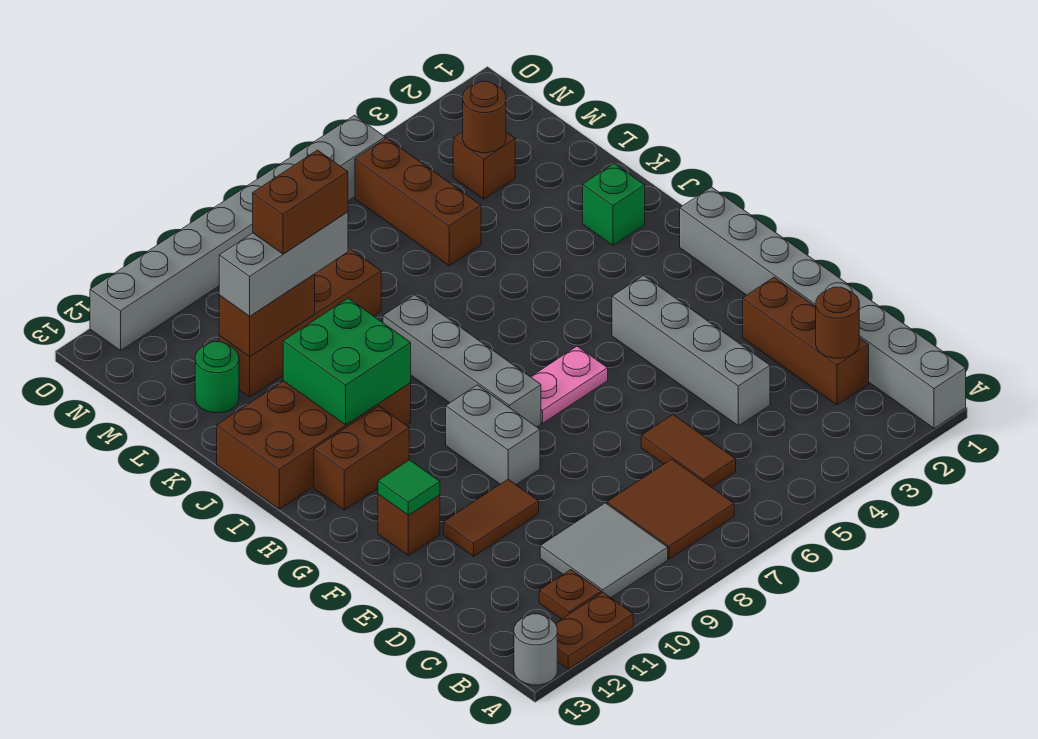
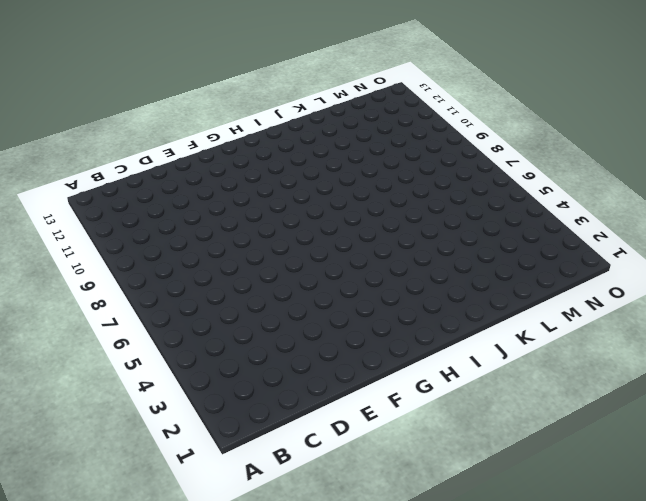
none -> grey 1x8 brick [680,187,966,428]
none -> brown 1x2 plate [555,592,633,669]
none -> grey 1x1 round brick [514,614,557,685]

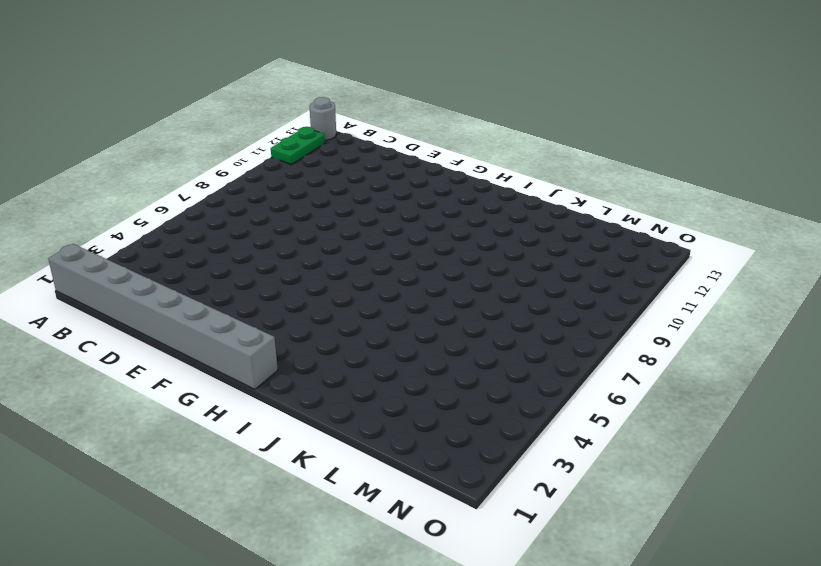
green 1x2 plate [271,127,325,165] -> brown 1x2 plate [555,592,633,669]
none -> brown 2x2 tile [607,459,734,559]
none -> grey 2x2 tile [540,503,668,598]
none -> brown 1x1 plate [539,570,601,619]

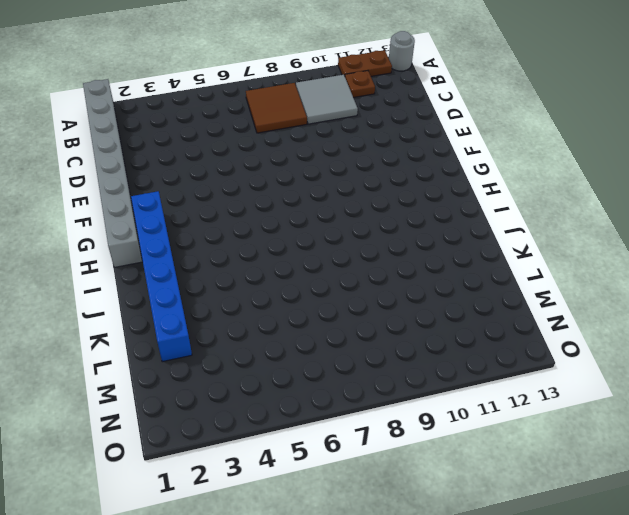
blue 1x6 brick [131,191,192,362] -> green 1x1 brick [583,163,645,245]
none -> brown 1x3 brick [743,277,869,405]
none -> brown 1x2 tile [641,415,736,487]
none -> grey 1x4 brick [612,275,770,426]

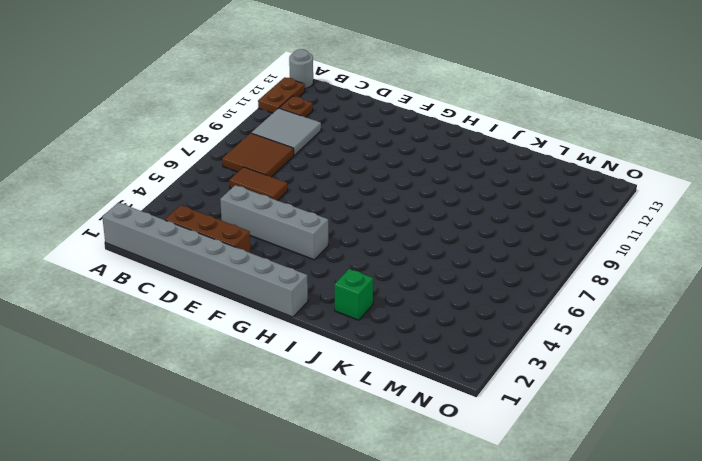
none -> brown 1x2 tile [443,479,539,556]
none -> grey 1x2 brick [446,385,540,485]
none -> brown 1x1 brick [378,494,440,555]

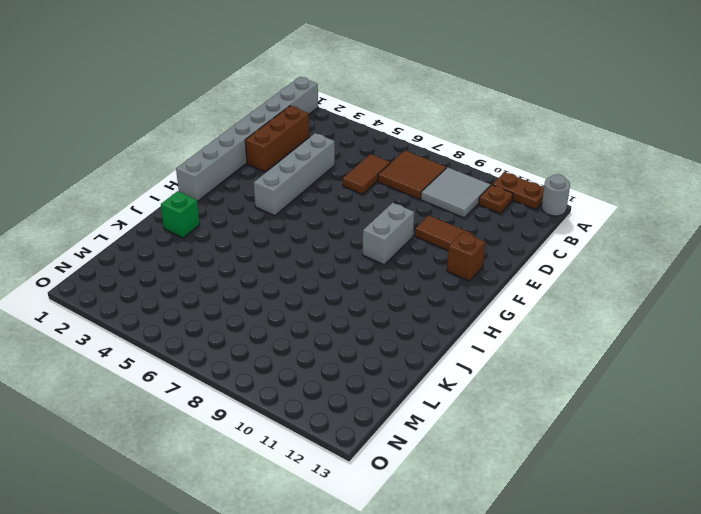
none -> pink 1x2 plate [531,346,608,423]
none -> grey 1x4 brick [383,295,541,427]
none -> brown 1x2 brick [314,406,409,510]

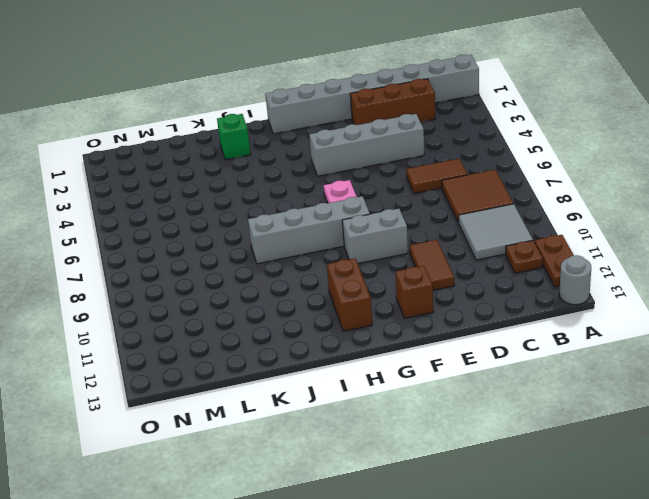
none -> brown 2x4 brick [217,381,411,509]
none -> brown 1x3 brick [355,138,481,266]
none -> brown 1x4 brick [219,249,381,397]

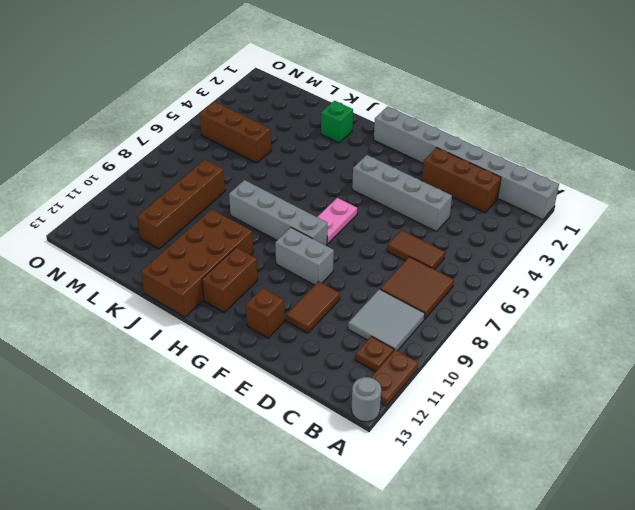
none -> green 1x1 round brick [195,342,239,413]
none -> brown 1x1 brick [453,132,515,199]
none -> grey 1x8 brick [90,115,385,351]

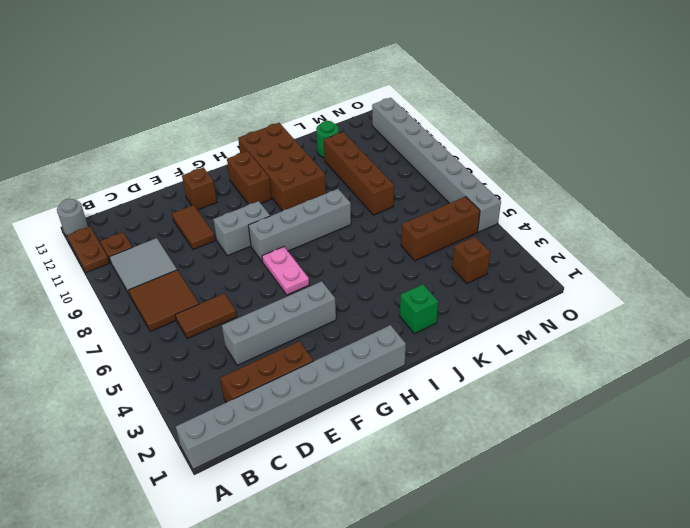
none -> brown 1x1 round brick [816,287,859,358]
none -> green 1x1 tile [378,460,440,515]
none -> green 2x2 brick [283,298,411,425]

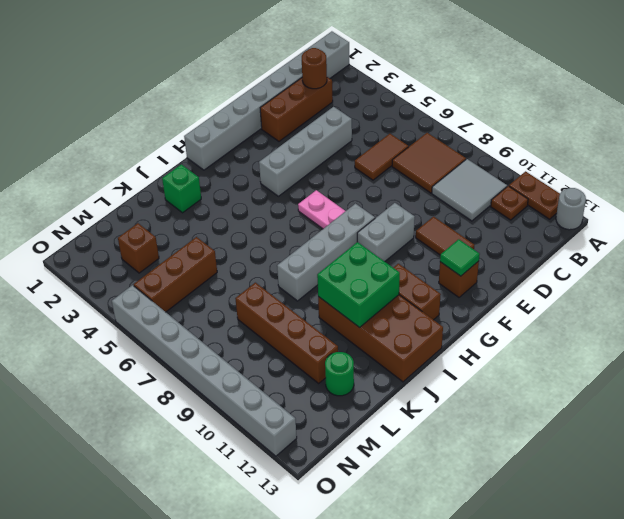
none -> brown 1x2 brick [219,274,315,357]
none -> brown 1x1 round brick [463,81,506,153]
none -> grey 1x3 brick [219,212,348,316]

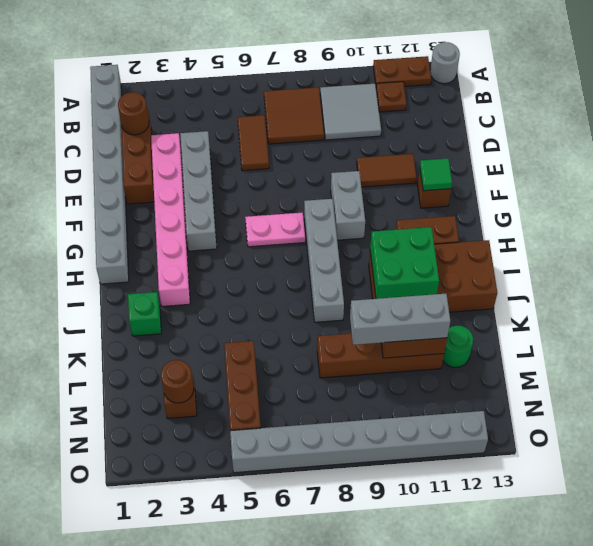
pink 1x6 brick [151,133,190,306] -> none
none -> brown 1x2 brick [253,150,348,254]

